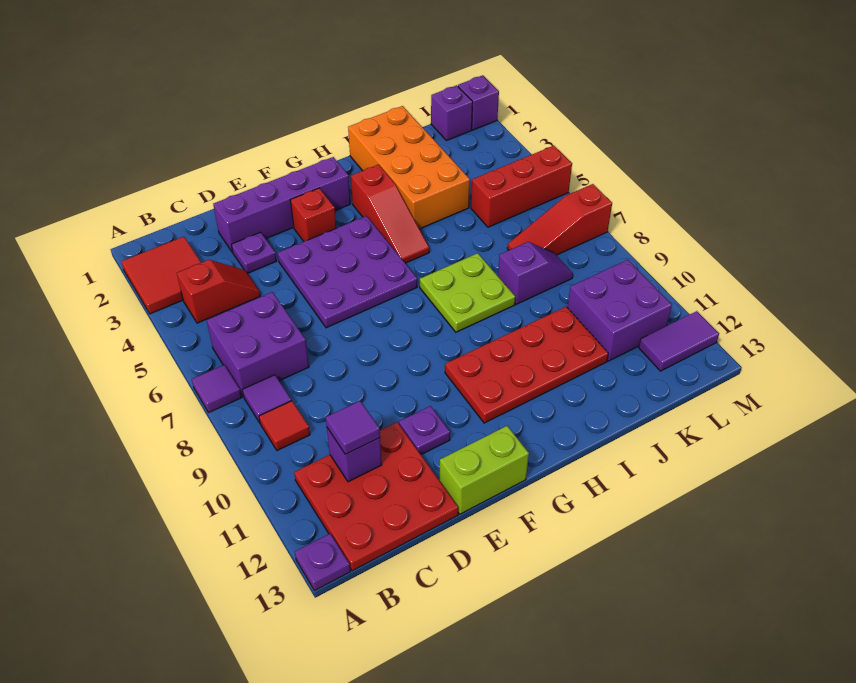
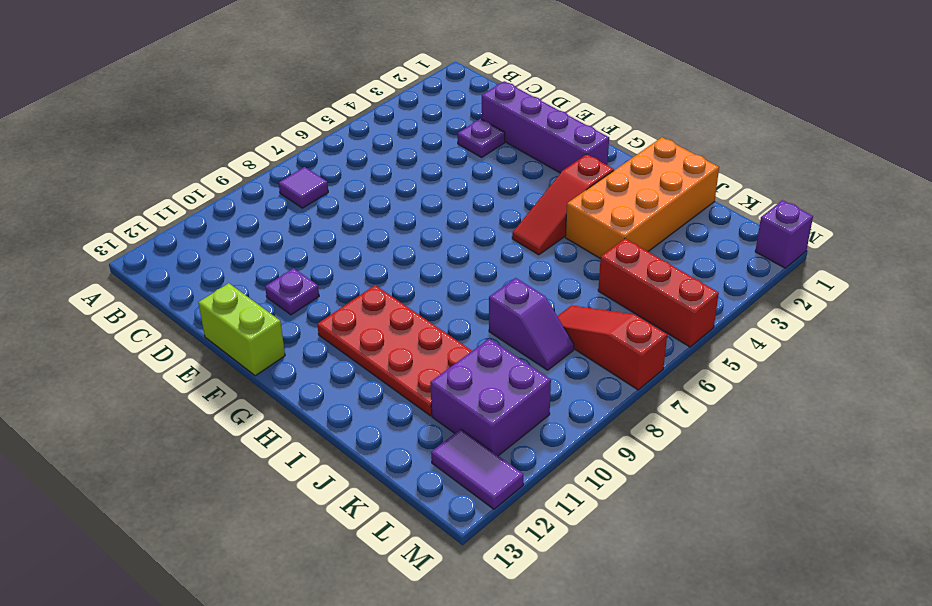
none -> red 2x2 tile [121,237,201,314]
none -> purple 1x1 tile [192,365,242,412]
none -> purple 1x1 plate [295,534,350,591]

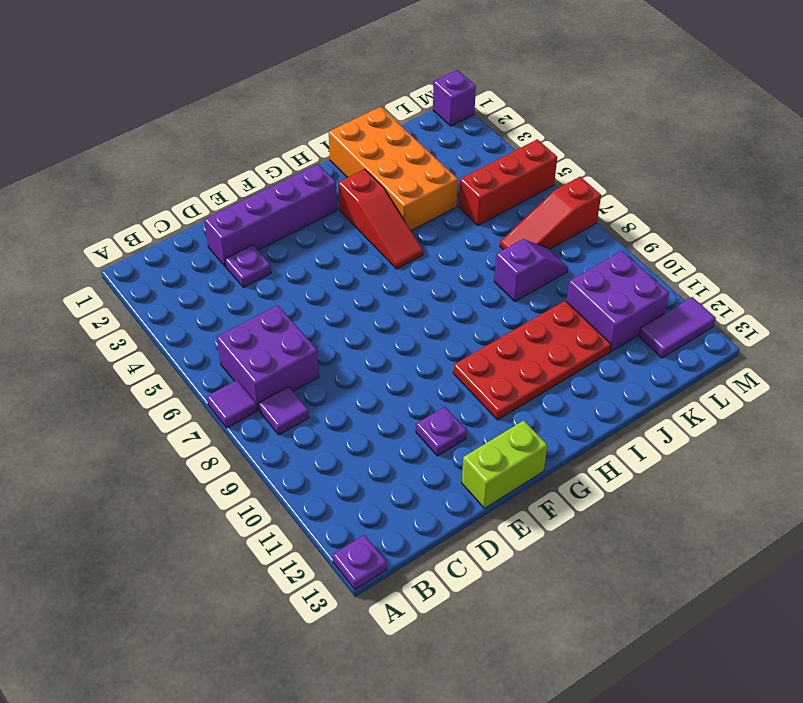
none -> red 2x2 tile [121,237,201,314]
none -> red 1x2 slope [177,260,260,323]
none -> red 1x1 tile [259,401,310,451]

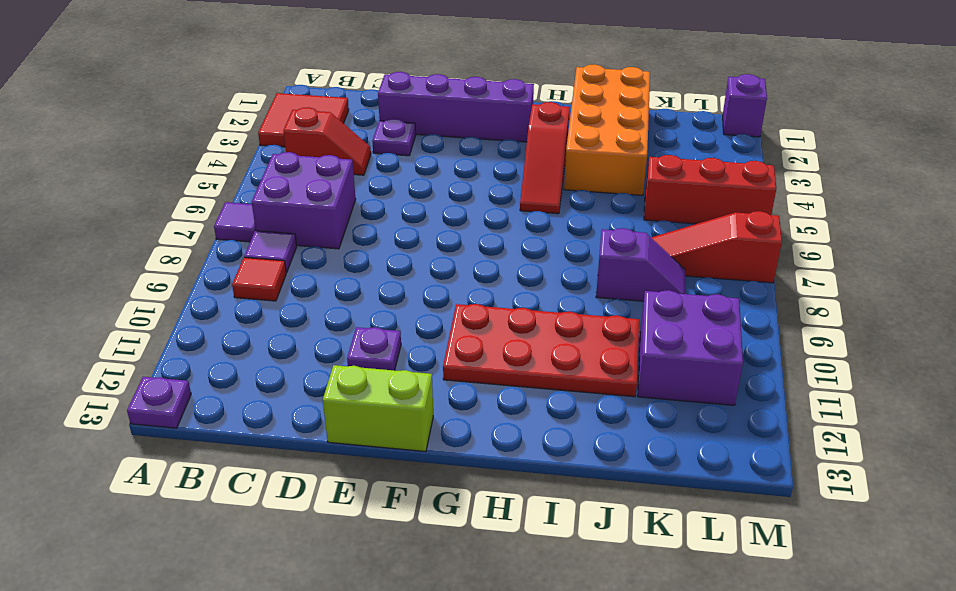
none -> red 3x3 plate [294,422,458,571]
none -> purple 3x3 plate [278,216,417,328]
none -> red 1x1 brick [290,188,336,241]

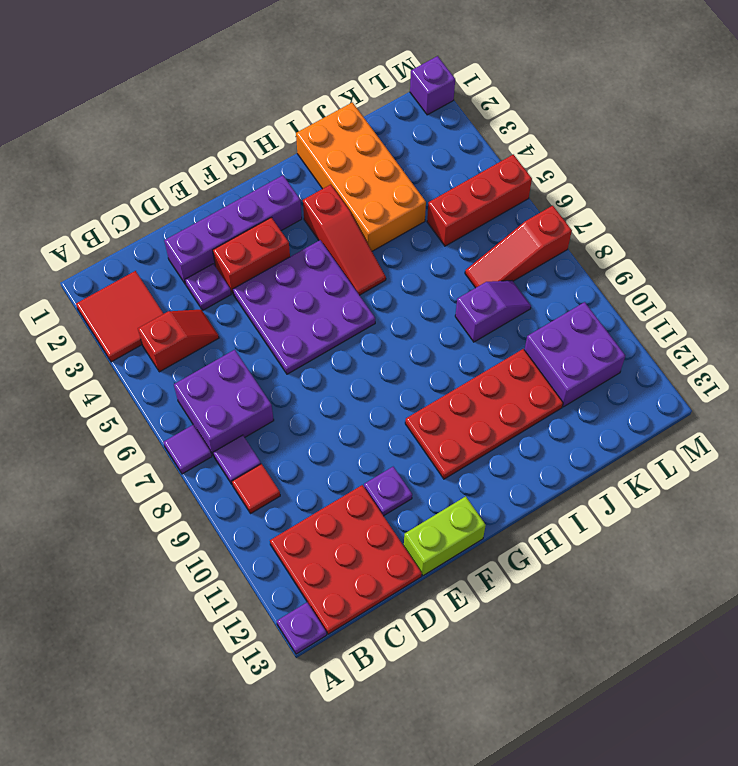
red 1x2 brick [213,217,290,293] -> red 1x1 brick [290,188,336,241]
none -> lime 2x2 plate [420,253,515,332]
none -> purple 1x1 brick [431,85,473,141]
none -> purple 1x2 tile [639,311,719,371]

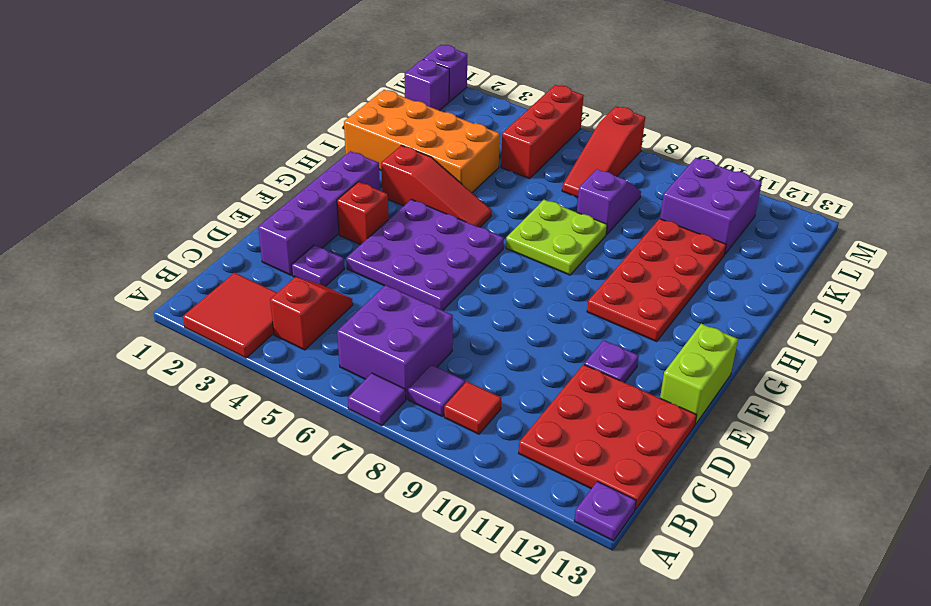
none -> purple 1x2 tile [639,311,719,371]
none -> purple 1x1 brick [327,428,382,482]
none -> purple 1x1 tile [326,401,380,454]

